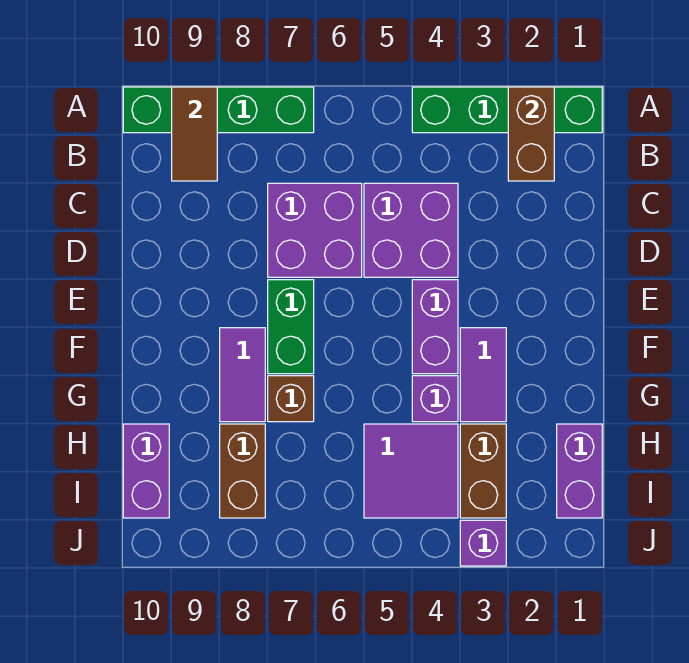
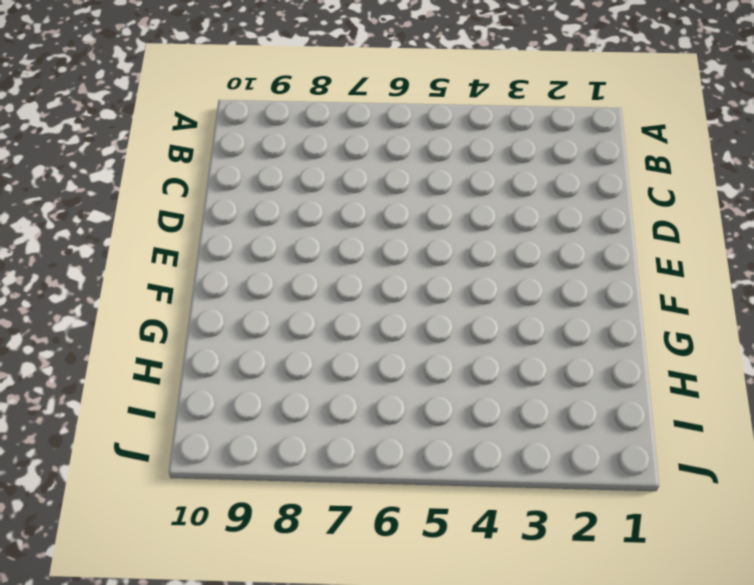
none -> green 1x4 brick [412,87,602,133]
none -> green 1x4 brick [123,87,314,133]
none -> purple 2x2 brick [364,183,458,277]

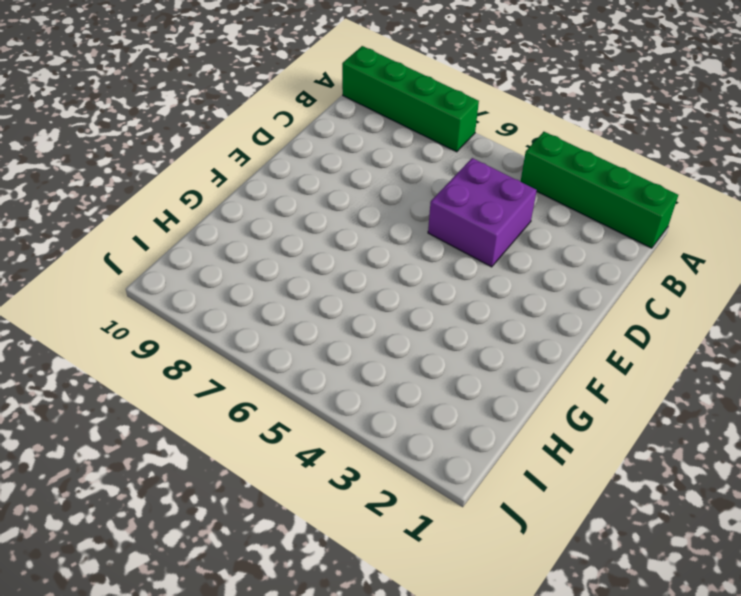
none -> purple 2x2 brick [268,183,362,277]
none -> purple 1x2 brick [412,280,458,374]
none -> green 1x2 brick [268,280,314,374]

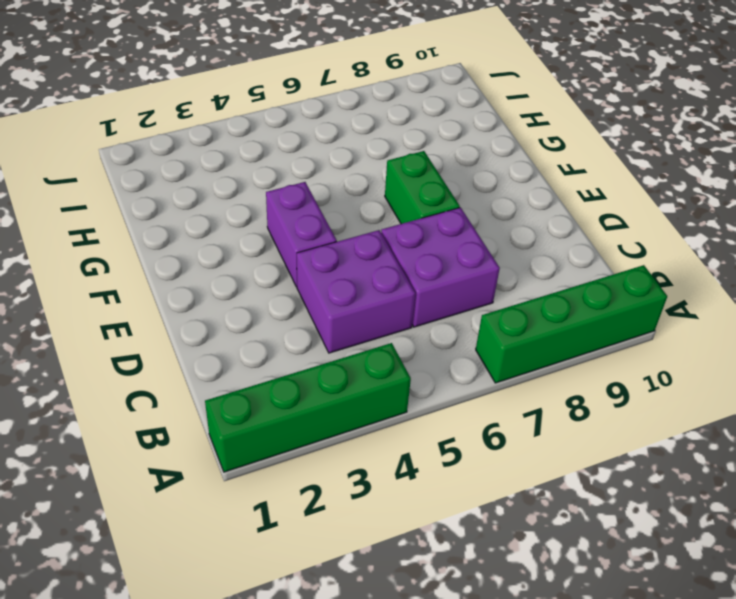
none -> purple 1x2 tile [460,328,506,422]
none -> purple 1x2 tile [220,328,265,422]
none -> purple 1x1 brick [412,376,458,422]

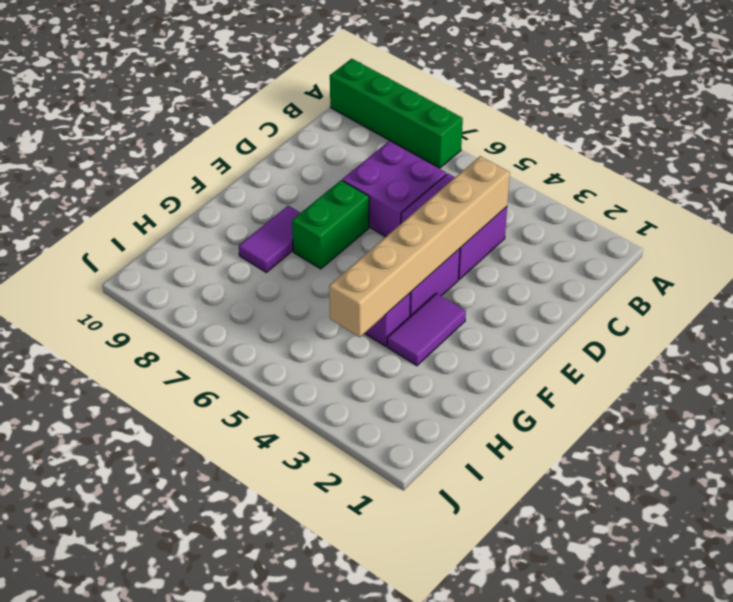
tan 1x6 brick [329,156,510,337] -> none
none -> green 1x4 brick [412,87,602,133]
none -> brown 1x1 brick [268,376,314,422]
none -> purple 1x2 brick [557,424,602,518]

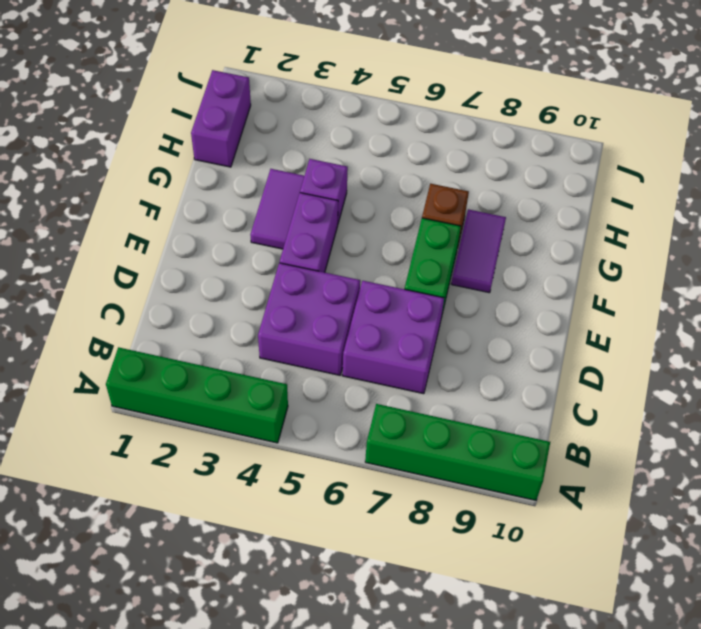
none -> brown 1x2 brick [460,424,506,518]
none -> purple 2x2 tile [364,424,458,518]
none -> brown 1x2 brick [220,424,265,518]

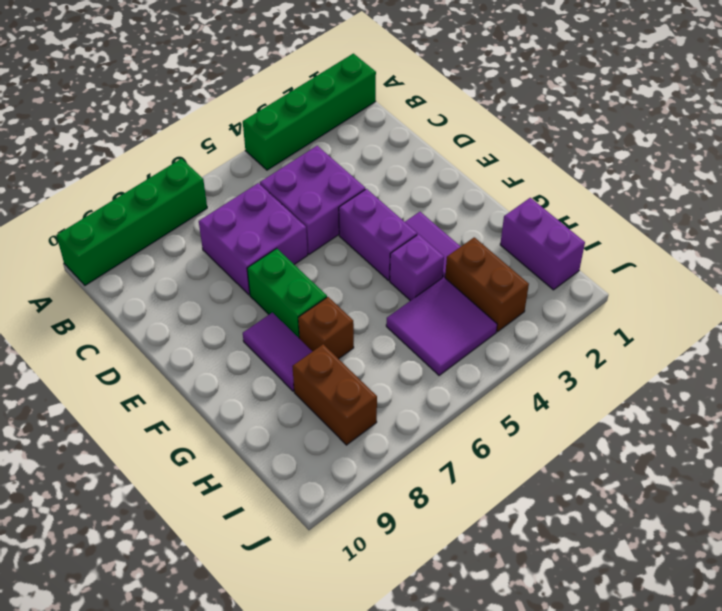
none -> purple 1x2 brick [123,424,169,518]
none -> purple 1x1 brick [460,520,506,566]
none -> brown 1x2 brick [508,87,554,181]

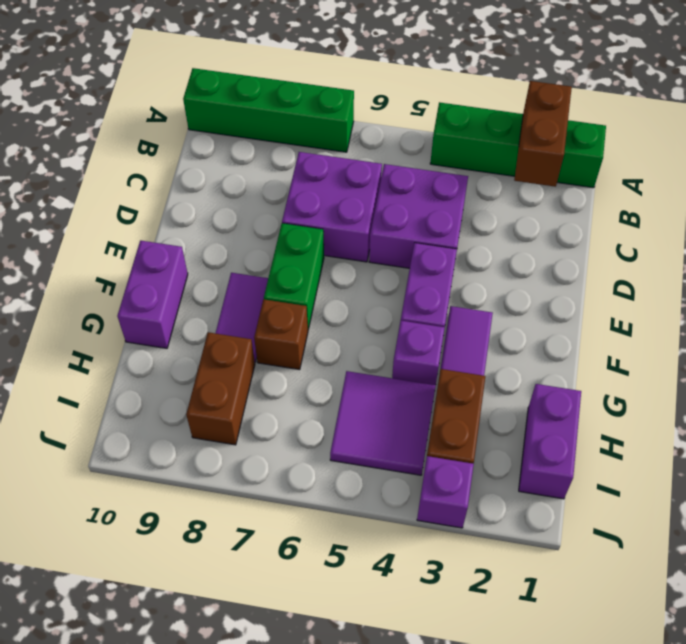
purple 1x2 brick [117,241,188,348] -> purple 1x2 brick moved to [123,424,169,518]
none -> brown 1x2 tile [172,87,217,181]

